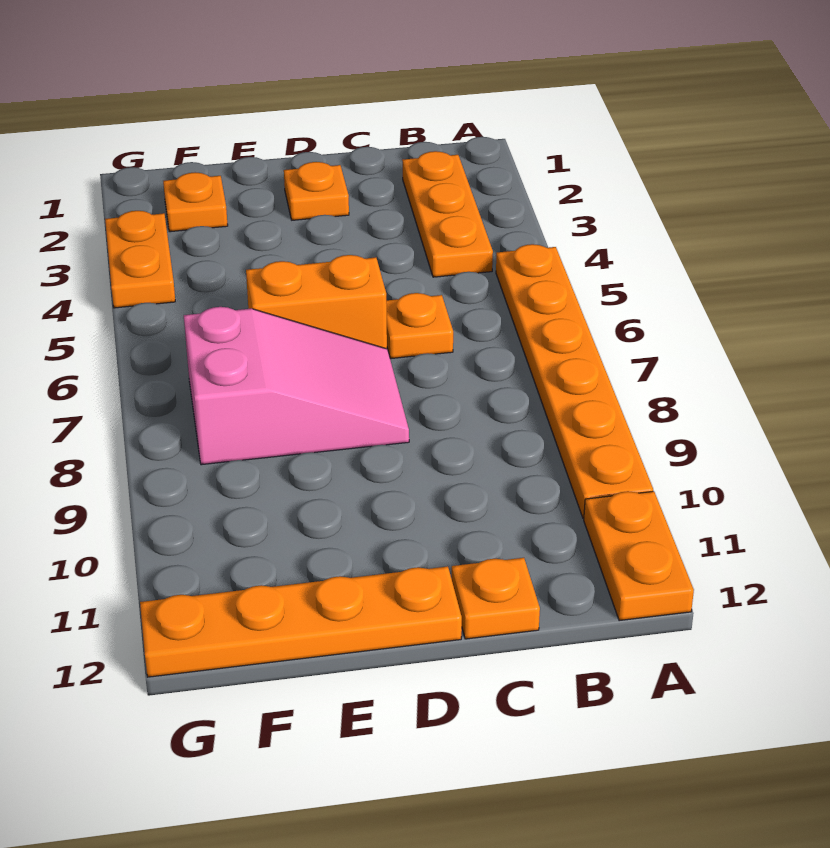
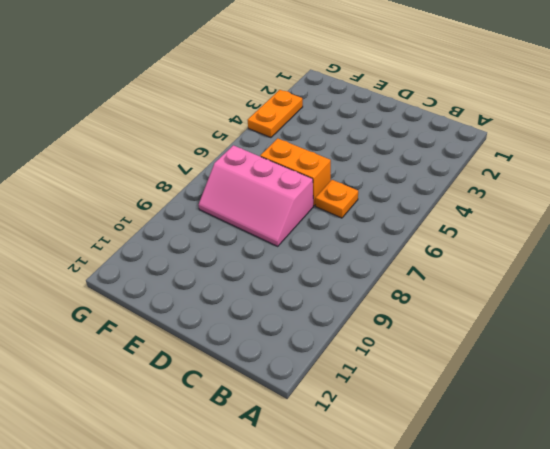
pink 2x3 slope [199,145,313,246] -> pink 2x3 slope turned to [184,307,409,465]
none -> orange 1x6 plate [496,244,653,518]
none -> orange 1x2 plate [584,491,694,621]

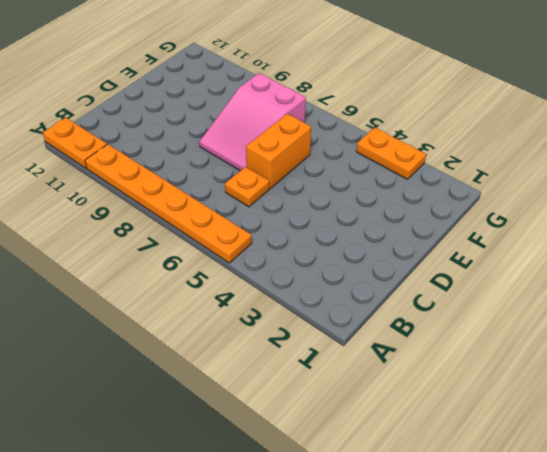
none -> orange 1x3 plate [402,151,493,277]
none -> orange 1x1 plate [452,558,540,639]

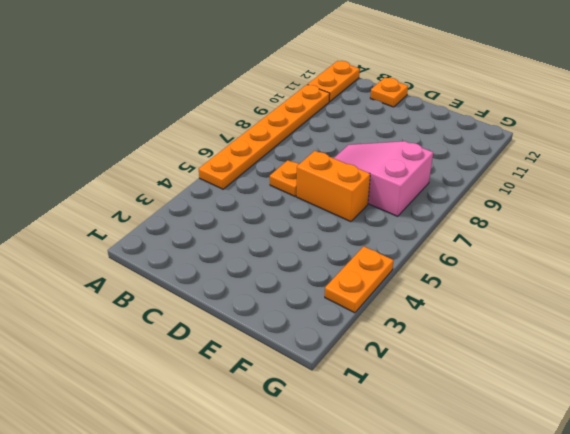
none -> orange 1x3 plate [402,151,493,277]
none -> orange 1x1 plate [284,162,349,220]

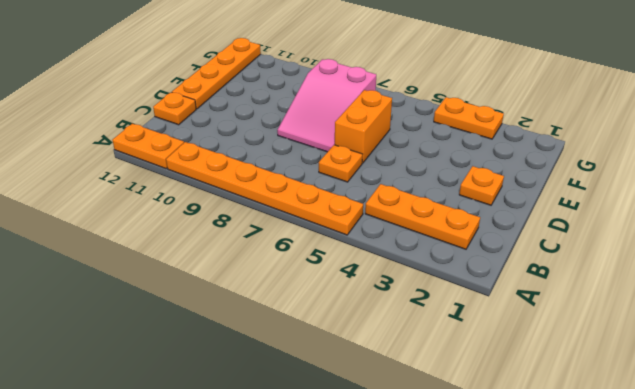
none -> orange 1x1 plate [163,172,228,232]

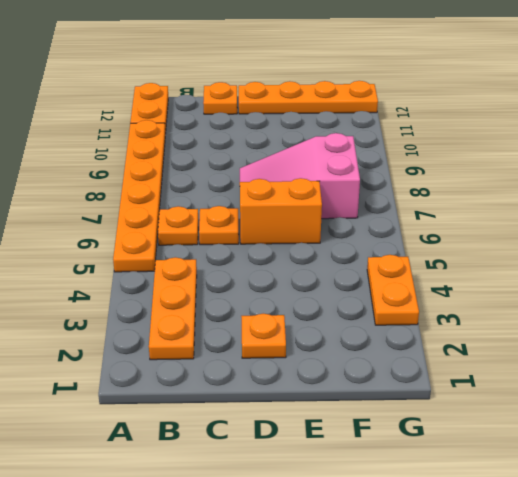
orange 1x1 plate [158,206,198,245] -> orange 1x1 plate moved to [163,172,228,232]

